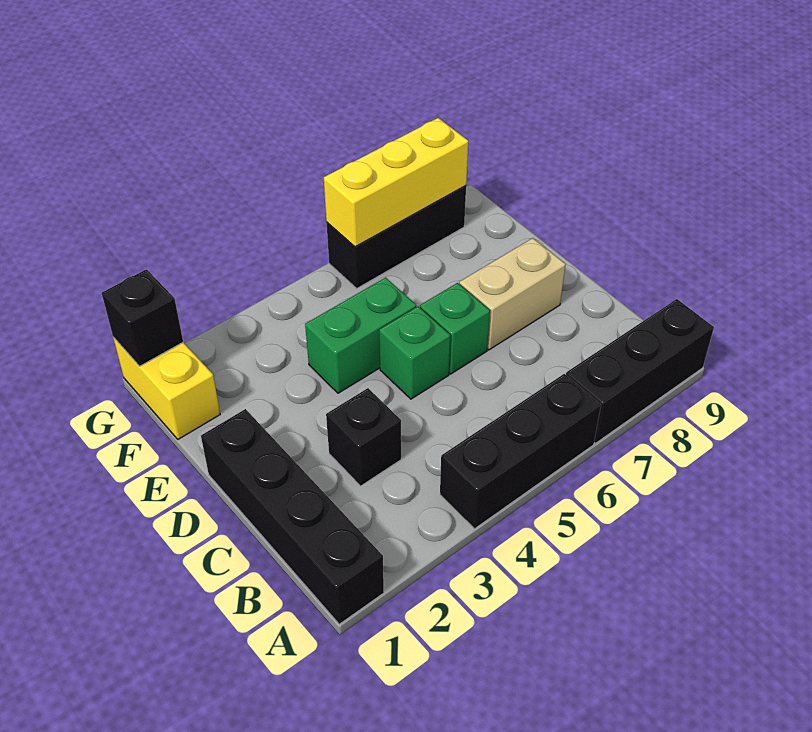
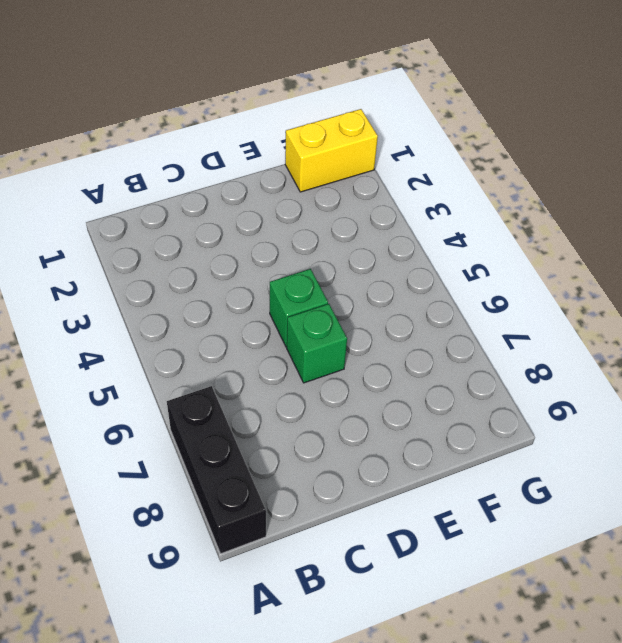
none -> black 1x4 brick [201,409,384,624]
none -> black 1x3 brick [440,374,601,529]
none -> black 1x1 brick [326,388,401,486]

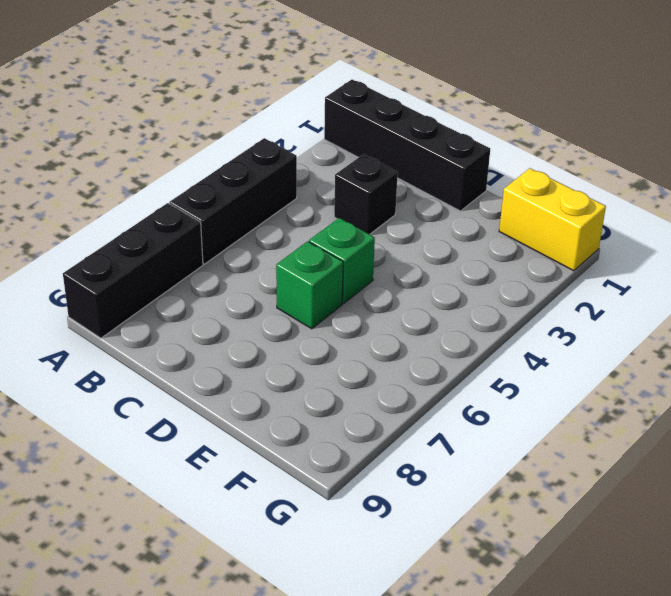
none -> tan 1x2 brick [459,238,566,350]
none -> green 1x2 brick [305,278,416,393]
none -> black 1x3 brick [327,186,466,288]

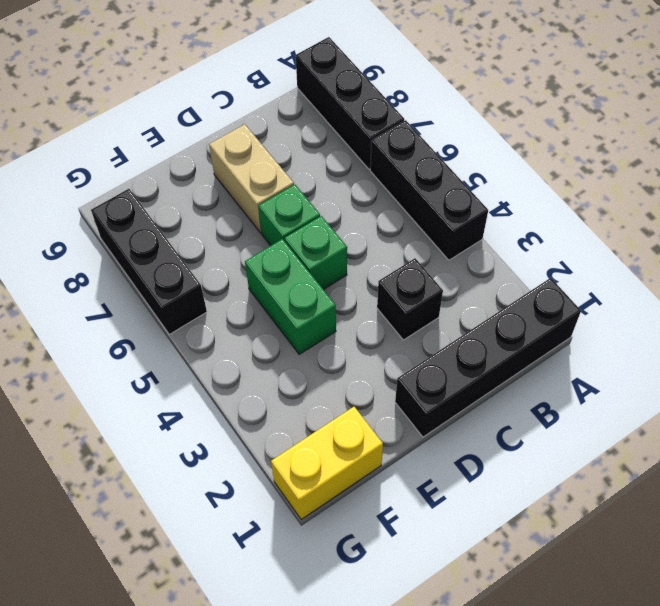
none -> black 1x1 brick [102,269,183,366]
none -> yellow 1x3 brick [324,118,468,247]

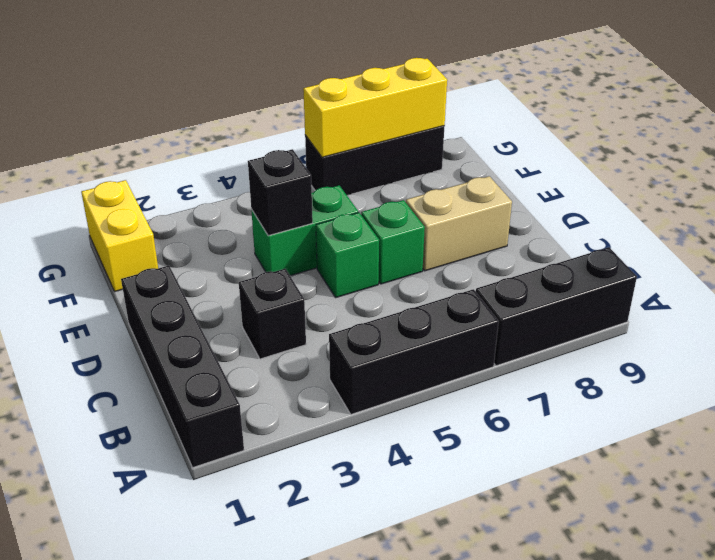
black 1x1 brick [248,149,313,236] -> black 1x1 brick moved to [102,269,183,366]

